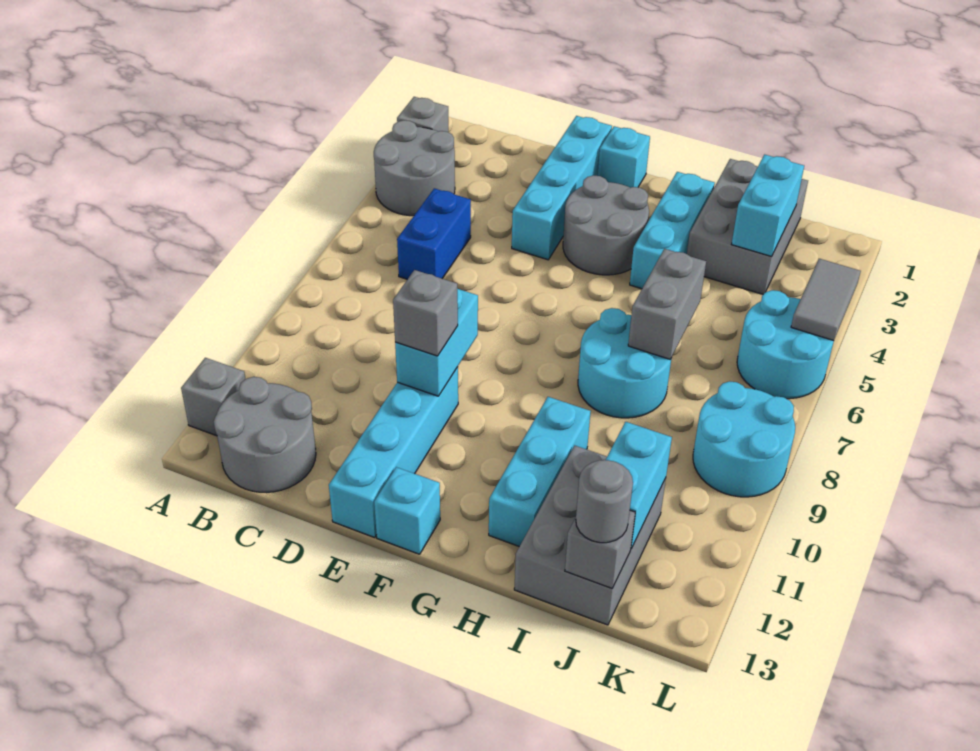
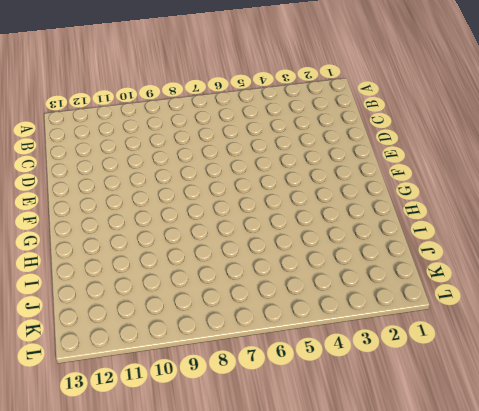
none -> grey 1x1 brick [397,97,448,132]
none -> grey 2x2 round brick [374,120,455,216]
none -> grey 1x1 brick [181,358,245,436]

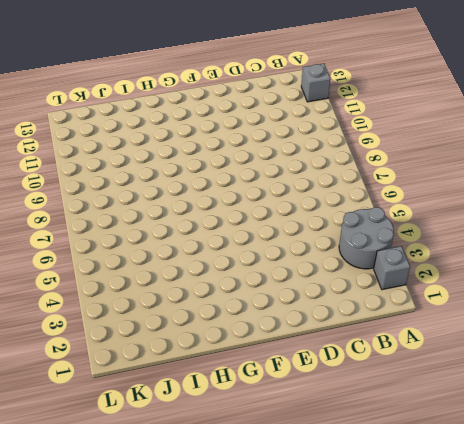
none -> grey 2x2 round brick [214,377,316,492]
none -> blue 1x2 brick [397,188,471,279]
none -> cyan 1x4 brick [512,116,612,260]

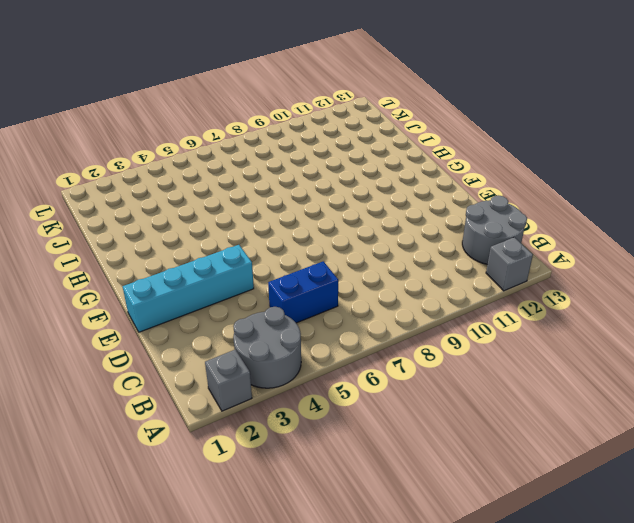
none -> cyan 1x4 brick [329,367,458,537]
none -> cyan 1x1 brick [598,126,650,188]
none -> grey 2x2 round brick [563,175,649,275]

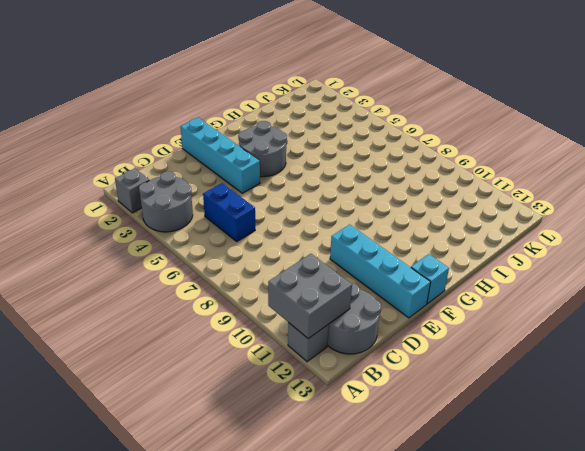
grey 2x2 brick [268,254,352,339] -> none
none -> cyan 1x1 brick [598,126,650,188]
none -> cyan 1x3 brick [630,172,715,289]
none -> cyan 2x2 round brick [578,308,671,418]

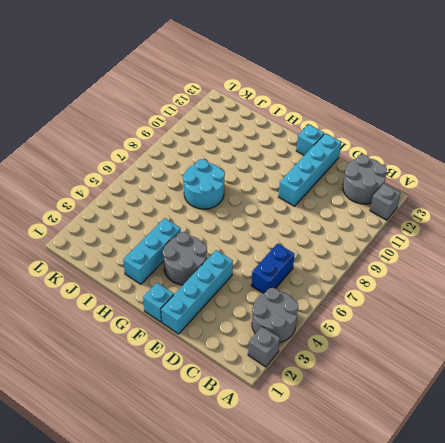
none -> cyan 1x3 brick [489,397,591,547]
none -> grey 2x3 brick [687,159,808,294]
none -> grey 2x3 brick [514,446,666,625]

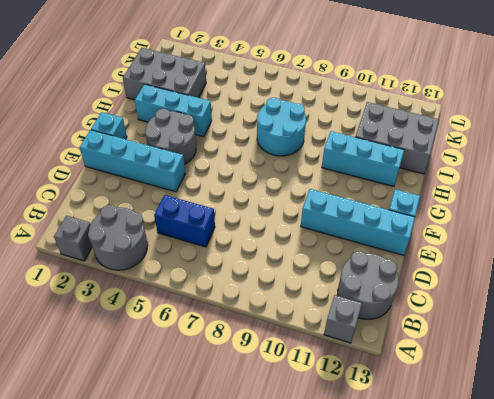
none -> cyan 2x2 round brick [737,290,834,399]
none -> cyan 2x2 round brick [693,381,795,497]
none -> cyan 1x2 brick [395,289,478,396]

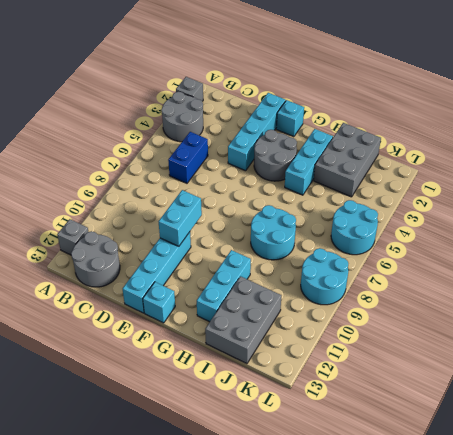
none -> grey 1x2 brick [628,249,706,359]
none -> cyan 1x2 brick [732,155,804,257]
none -> cyan 1x2 brick [606,422,672,549]

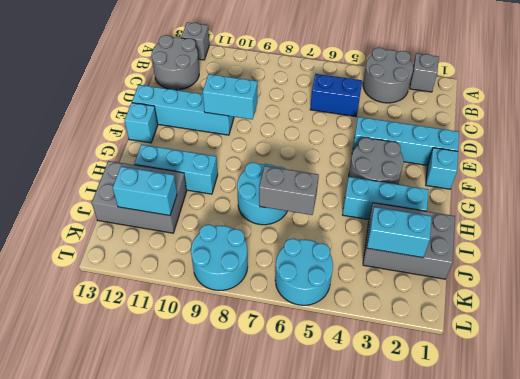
none -> grey 1x1 brick [565,510,635,588]
none -> grey 1x2 tile [791,259,861,341]
none -> grey 1x1 brick [393,270,458,356]

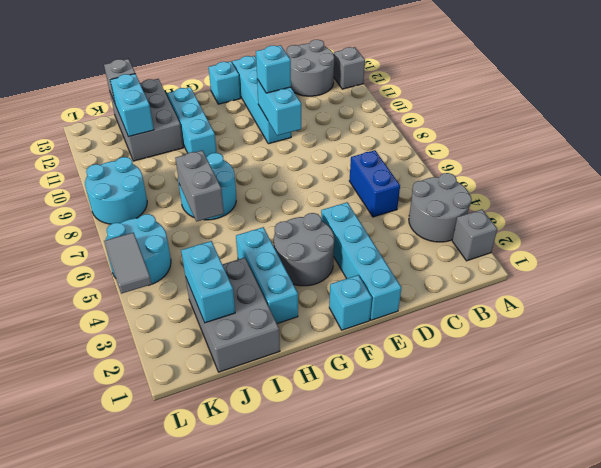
cyan 1x1 brick [256,45,291,93] -> grey 1x1 brick [393,270,458,356]
none -> grey 1x1 round brick [576,460,633,543]

